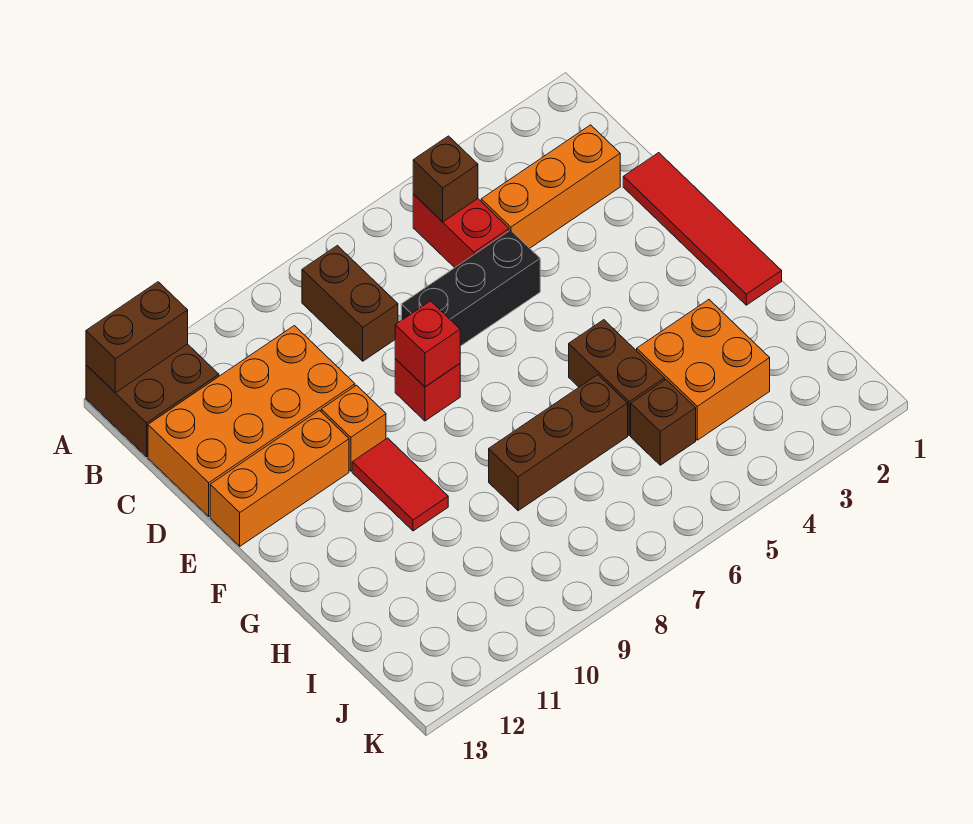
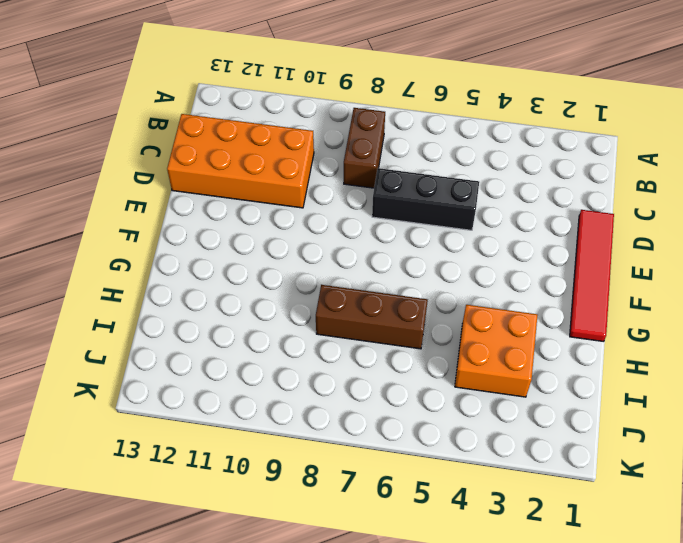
none -> brown 2x2 brick [86,344,219,457]
none -> red 1x2 brick [413,194,509,268]
none -> orange 1x3 brick [481,125,620,248]

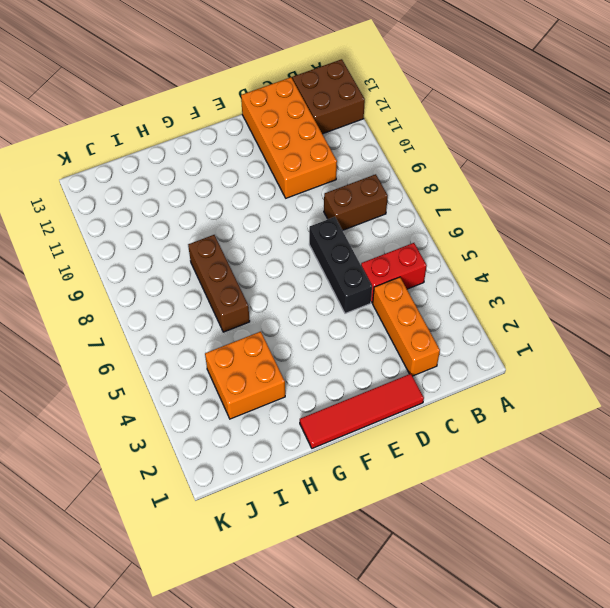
none -> red 1x1 brick [395,359,460,421]
none -> orange 1x1 brick [321,385,386,471]
none -> orange 1x3 brick [210,410,349,546]

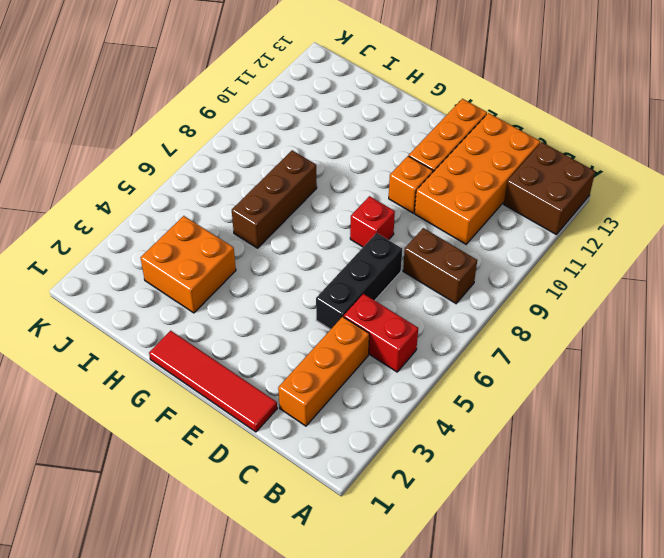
none -> red 1x2 tile [352,438,448,531]
none -> brown 1x2 brick [569,320,665,435]
none -> brown 1x1 brick [631,380,696,465]

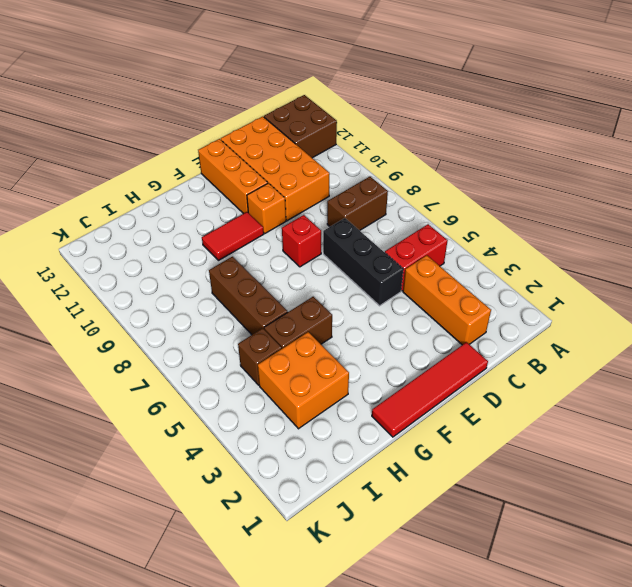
none -> brown 1x2 brick [86,282,188,393]
none -> brown 1x1 brick [413,136,478,222]
none -> red 1x1 brick [395,301,460,387]

